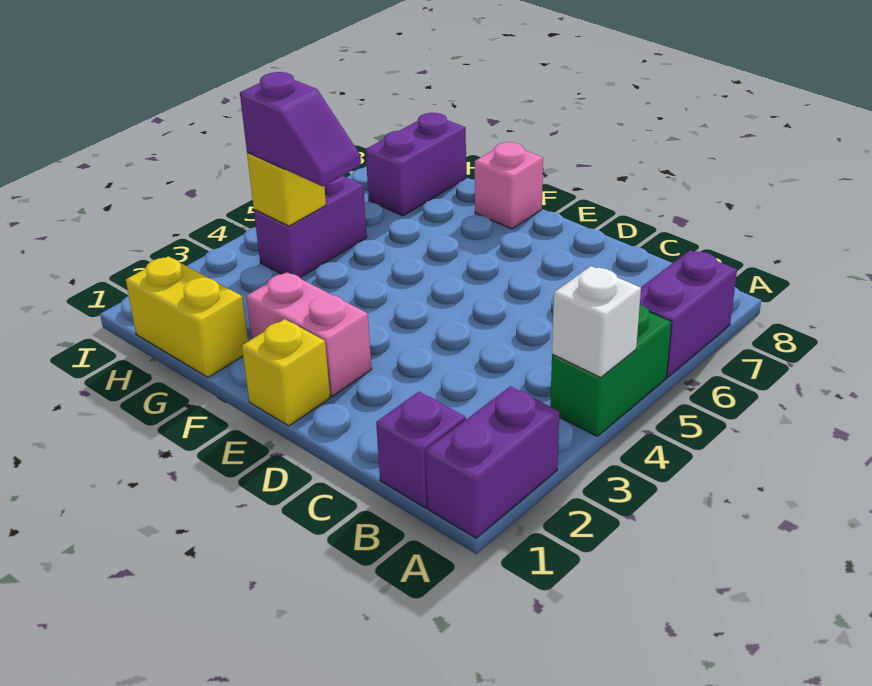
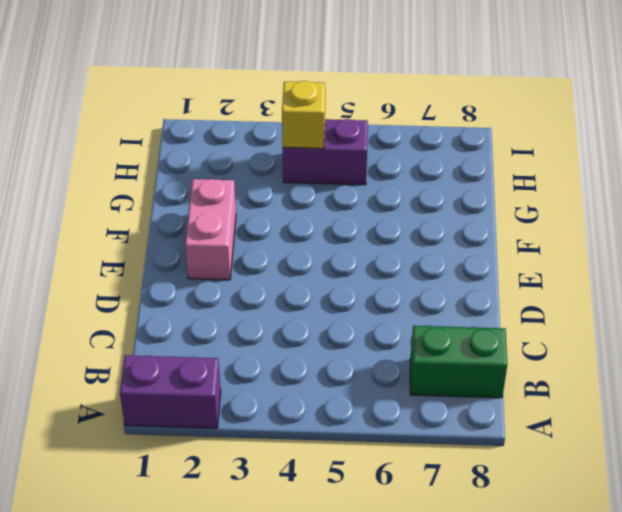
green 1x2 brick [410,326,507,398] -> green 1x2 brick moved to [550,305,672,436]
none -> purple 1x2 brick [640,250,737,377]
none -> purple 1x1 brick [376,392,466,508]
none -> yellow 1x1 brick [242,319,330,426]

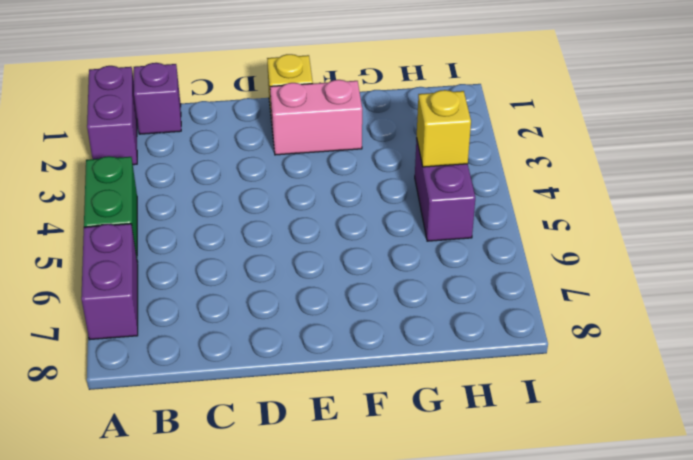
none -> pink 1x1 brick [475,142,543,229]
none -> yellow 1x2 brick [126,256,248,378]
none -> purple 1x2 brick [366,113,466,216]

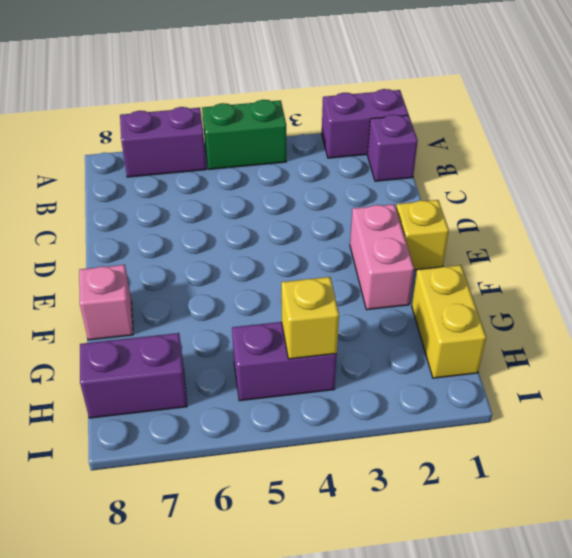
none -> white 1x1 brick [552,266,641,377]
none -> purple 1x2 slope [240,72,361,186]

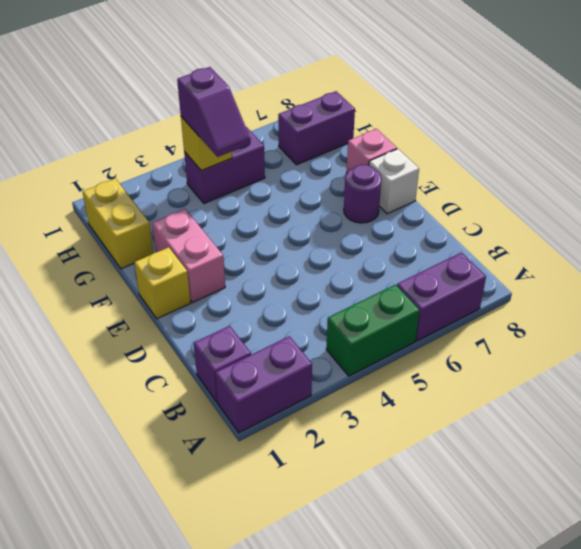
purple 1x1 round brick [344,165,381,223] -> none
white 1x1 brick [369,149,419,214] -> white 1x1 brick moved to [552,266,641,377]

